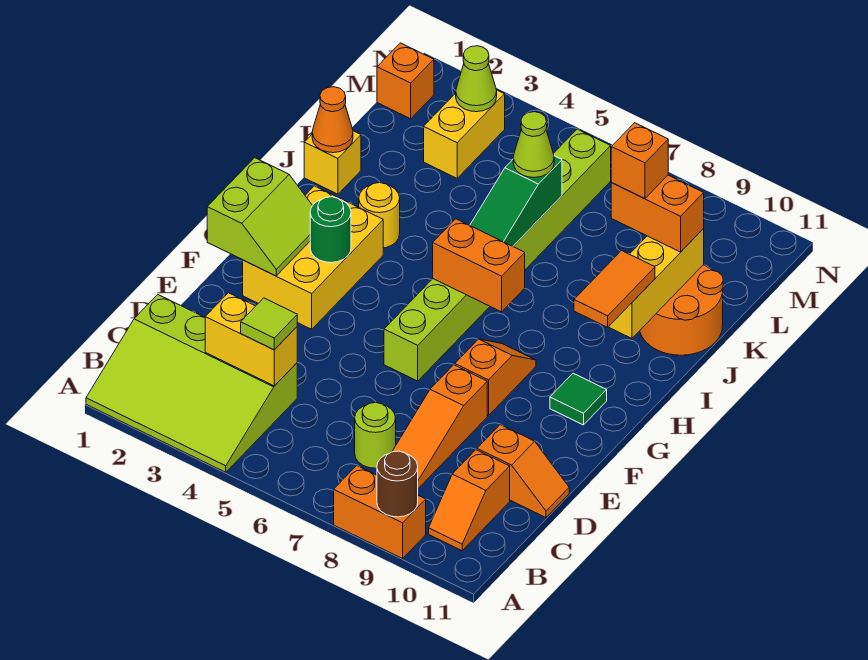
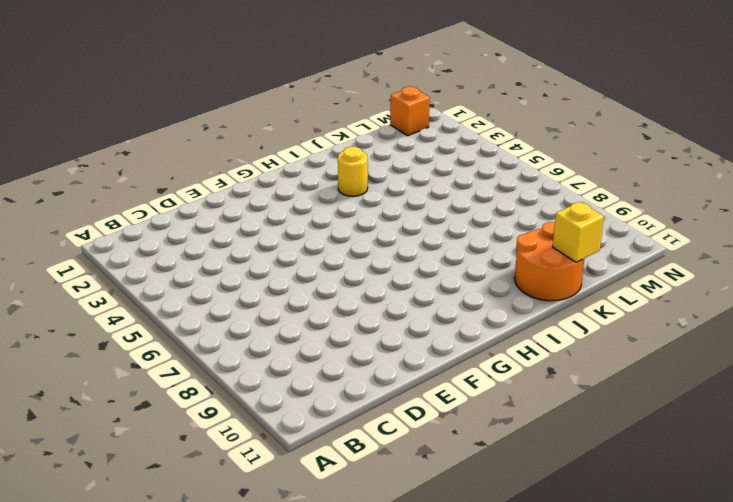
yellow 1x1 brick [553,202,604,262] -> yellow 1x1 brick moved to [304,131,361,194]
none -> lime 3x4 slope [86,295,297,472]
none -> orange 1x2 brick [334,466,426,559]
none -> orange 1x2 slope [429,450,510,551]

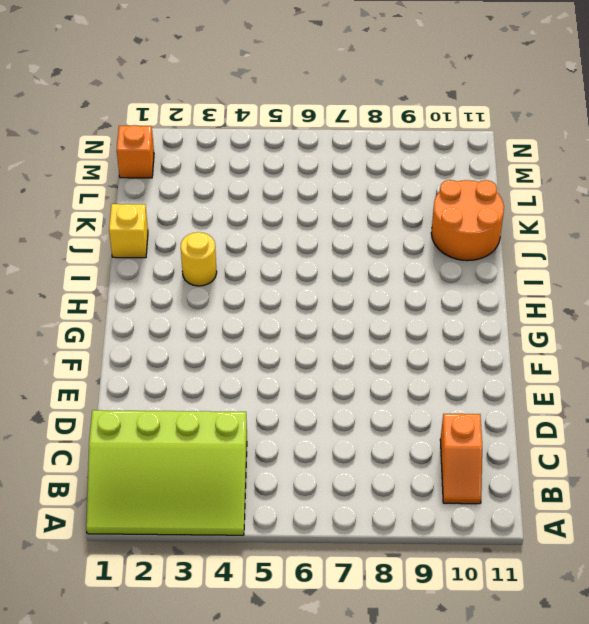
none -> orange 1x2 brick [334,466,426,559]
none -> lime 1x1 round brick [355,403,396,468]
none -> orange 1x3 slope [392,365,487,488]

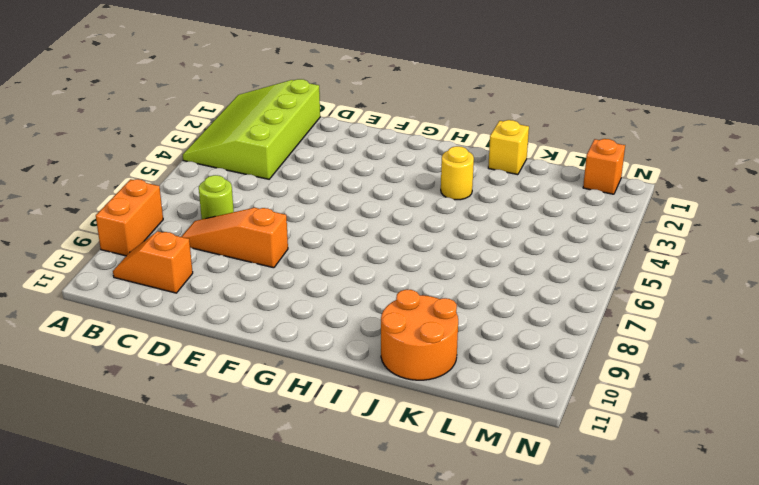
none -> orange 1x2 slope [477,425,569,518]
none -> yellow 2x3 brick [243,186,383,329]
none -> lime 1x8 brick [384,129,611,381]

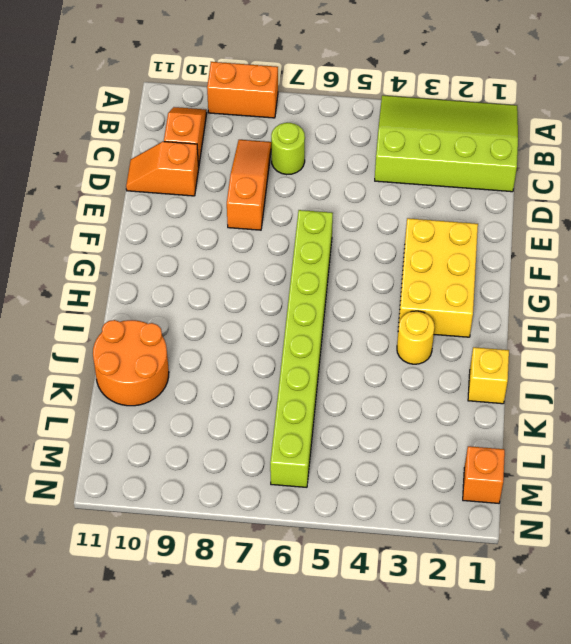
none -> orange 1x2 slope [455,339,536,416]
none -> green 1x1 tile [550,373,607,425]
none -> yellow 1x2 brick [424,90,505,178]

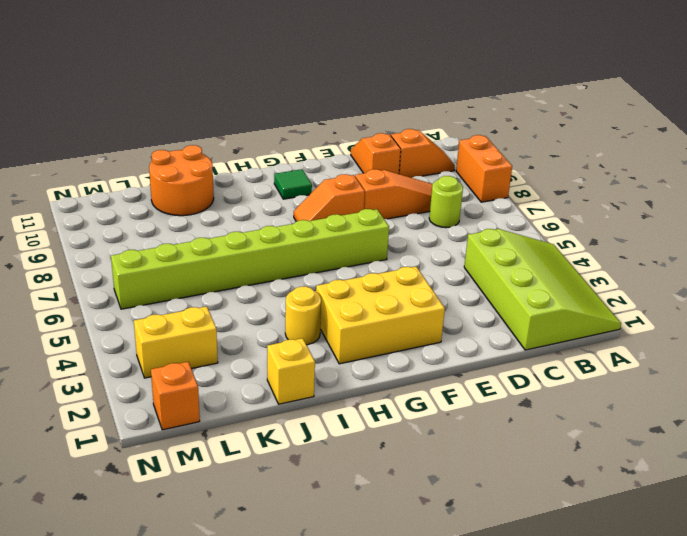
none -> brown 1x1 round brick [377,451,418,517]
none -> yellow 1x2 brick [205,293,297,386]
none -> lime 2x2 slope [207,158,313,276]

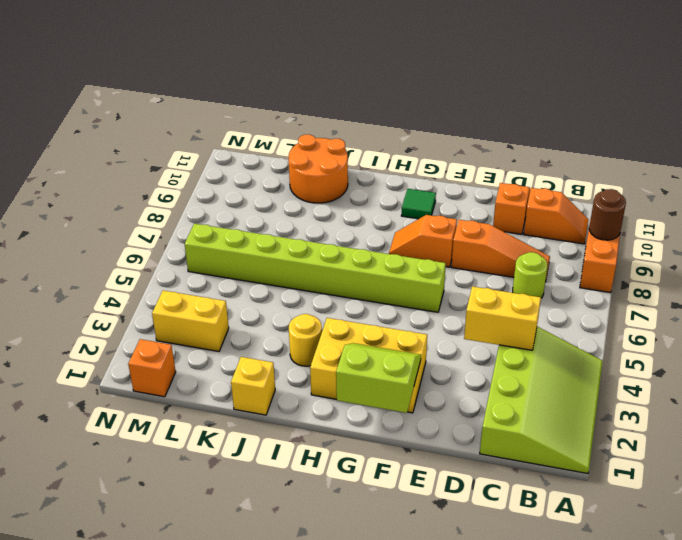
yellow 1x2 brick [464,286,541,350] -> yellow 1x2 brick turned to [205,293,297,386]
none -> green 1x1 round brick [310,197,351,263]
none -> orange 1x2 brick [433,219,525,312]
none -> green 1x3 slope [470,156,562,246]

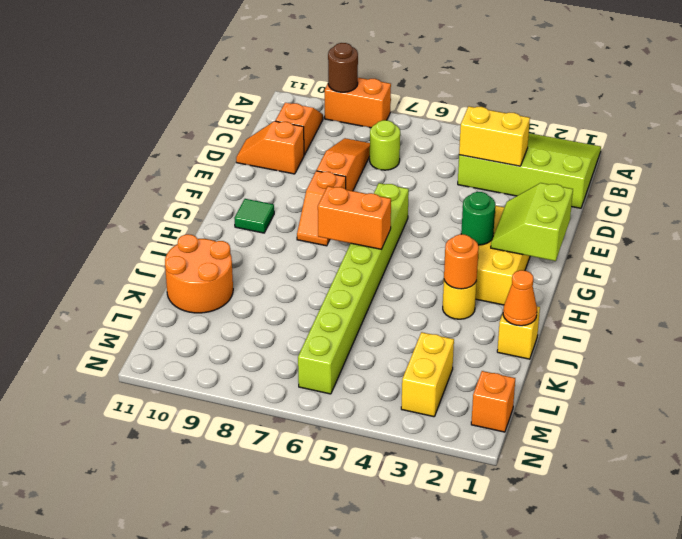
orange 1x1 round brick [444,234,479,289] -> none
none -> green 1x3 slope [470,156,562,246]
none -> yellow 1x3 brick [609,229,704,338]
none -> lime 1x1 cone [456,46,497,112]

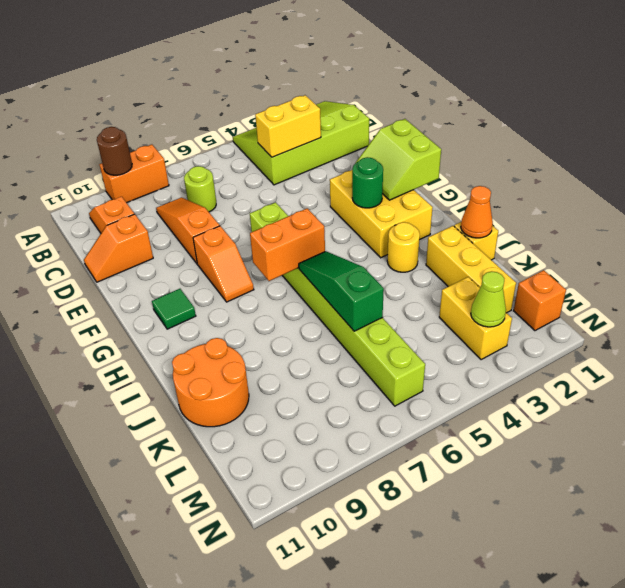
yellow 1x3 brick [426,226,516,313] -> yellow 1x3 brick moved to [609,229,704,338]
none -> lime 1x1 tile [241,298,297,350]
none -> orange 1x2 tile [574,251,655,327]
none -> lime 1x1 cone [513,112,554,178]

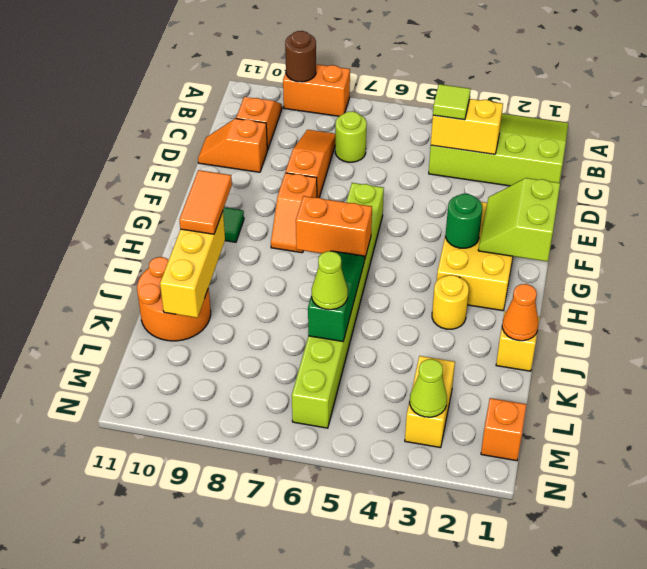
none -> orange 1x2 brick [611,175,704,252]
none -> orange 1x1 brick [611,123,668,199]

